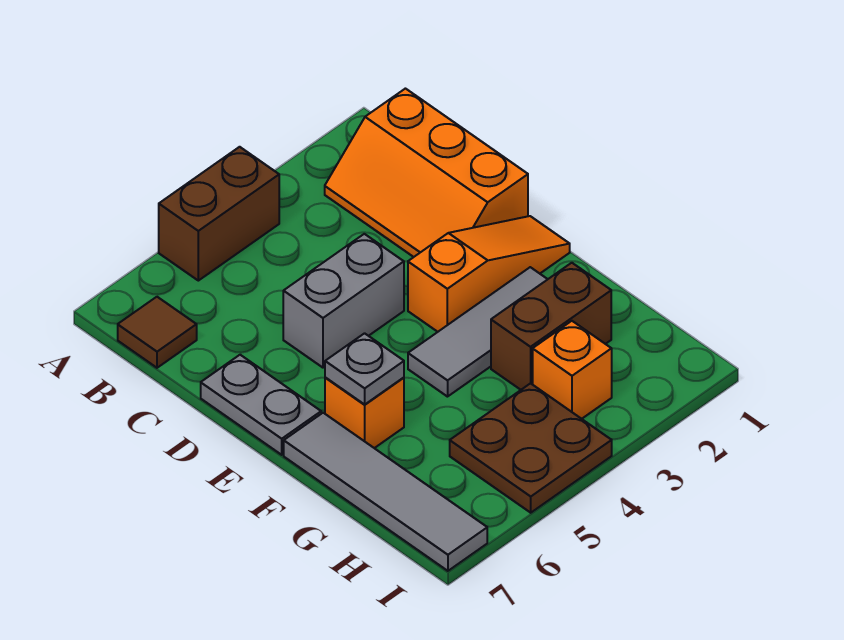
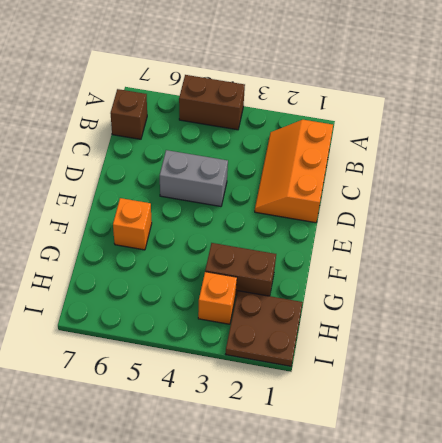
brown 1x1 brick [110,89,147,139] -> brown 1x1 tile [118,297,197,368]
brown 2x2 plate [226,291,303,366] -> brown 2x2 plate moved to [450,383,612,513]
none -> grey 1x2 plate [201,355,321,455]
none -> orange 1x3 slope [408,216,570,332]
none -> grey 1x3 tile [408,267,548,397]

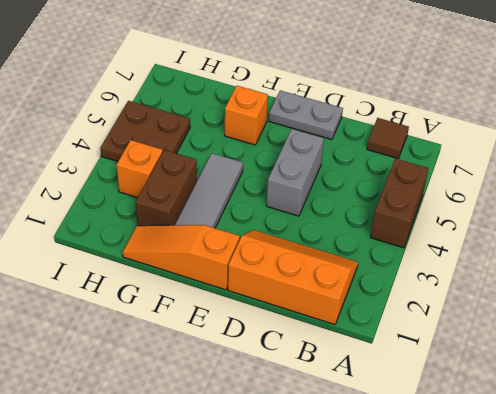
orange 1x3 slope [123,225,240,290] -> orange 1x3 slope turned to [408,216,570,332]
none -> grey 1x4 tile [284,413,487,571]
none -> grey 1x1 plate [325,333,404,404]

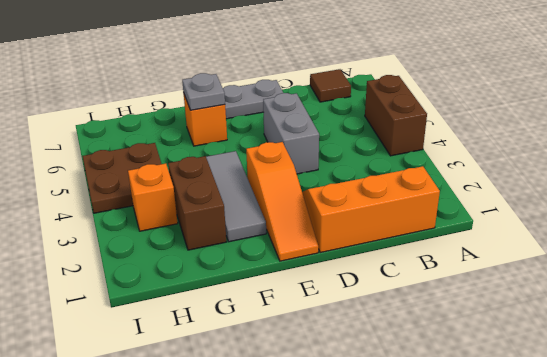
none -> grey 1x4 tile [284,413,487,571]

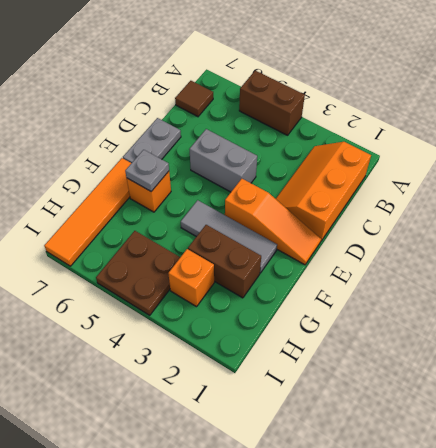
orange 1x4 tile [44,158,131,266] -> grey 1x4 tile [284,413,487,571]

